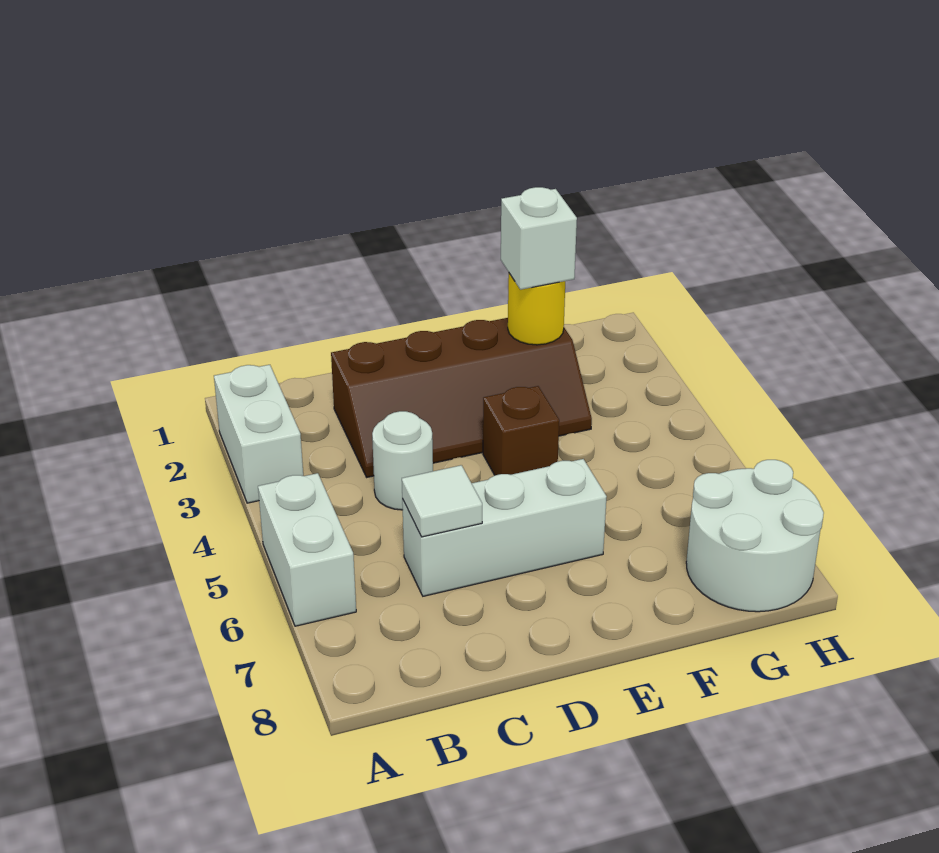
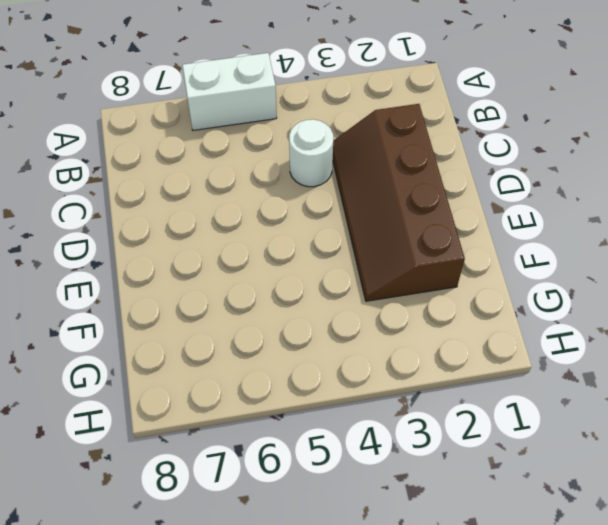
none -> white 1x2 brick [214,365,303,503]
none -> white 1x3 brick [402,459,607,596]

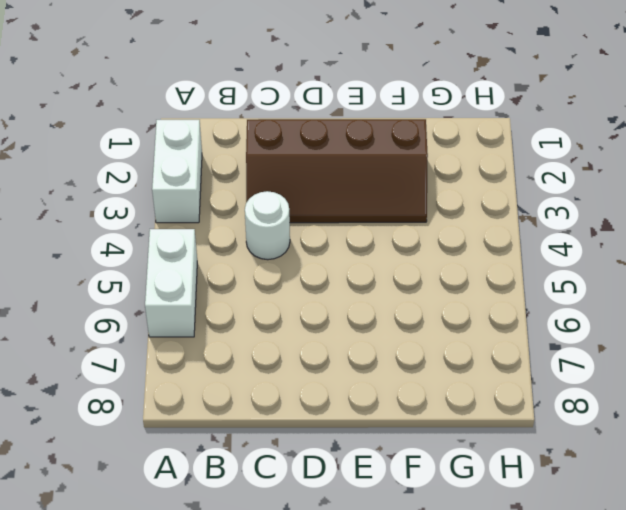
none -> white 1x3 brick [402,459,607,596]
none -> brown 1x1 brick [483,386,559,475]

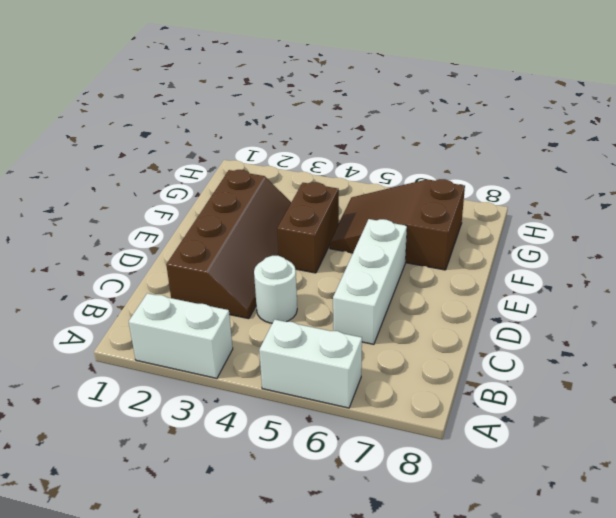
brown 1x2 brick [277,182,339,273] -> brown 1x1 brick [483,386,559,475]
brown 2x3 slope [330,179,465,270] -> white 2x2 round brick [686,460,824,612]
none -> white 1x1 tile [402,465,482,537]
none -> yellow 1x1 round brick [508,273,565,345]

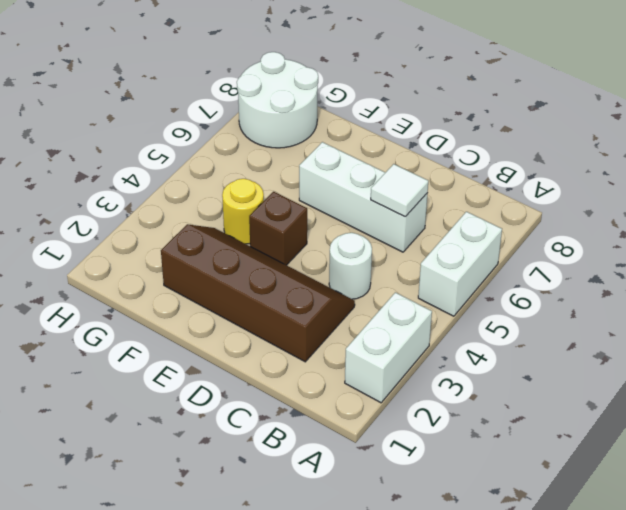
yellow 1x1 round brick [222,179,264,244] -> yellow 1x1 round brick moved to [508,273,565,345]
none -> white 1x1 brick [501,187,577,290]

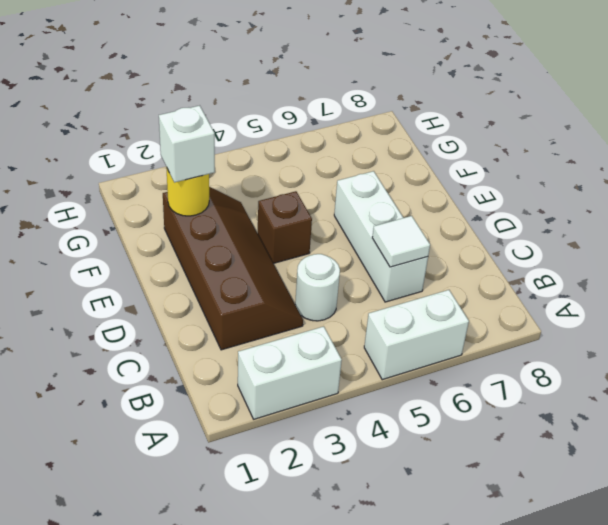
none -> white 2x2 round brick [686,460,824,612]

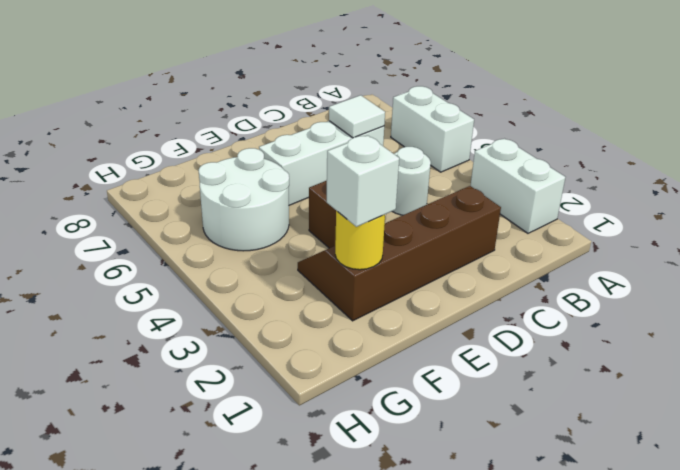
white 2x2 round brick [199,148,289,251] -> white 2x2 round brick moved to [686,460,824,612]

